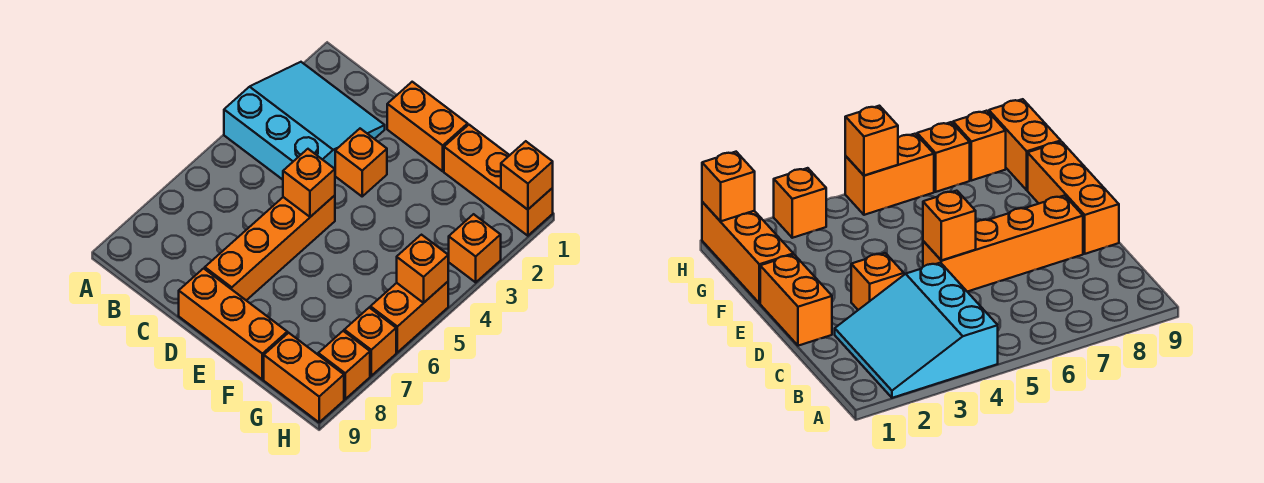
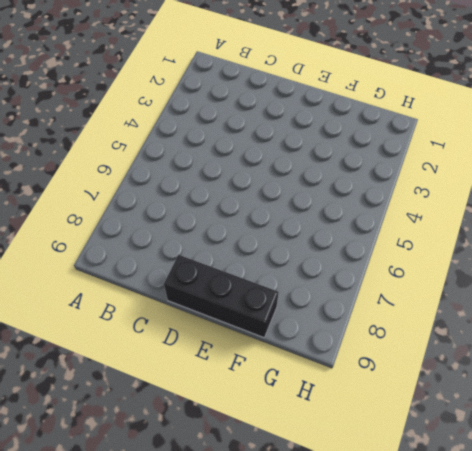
black 1x3 brick [164,255,279,338] -> orange 1x3 brick [179,268,287,379]
none -> cyan 3x3 slope [224,62,385,180]
none -> orange 1x2 brick [387,82,468,171]
none -> orange 1x1 brick [335,129,387,196]

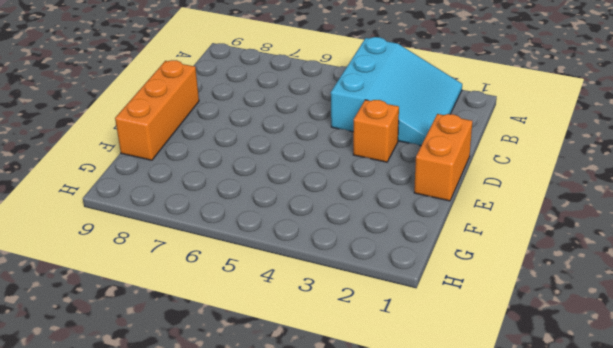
none -> orange 1x4 brick [205,195,335,300]
none -> orange 1x3 brick [444,125,553,236]
none -> orange 1x2 brick [264,333,344,422]

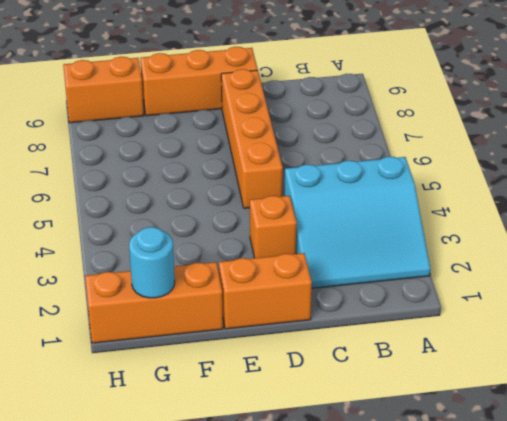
cyan 1x1 round brick [129,227,175,298] -> none
none -> orange 1x1 brick [449,214,501,282]
none -> orange 1x2 brick [370,282,448,352]
none -> orange 1x1 brick [344,308,396,376]

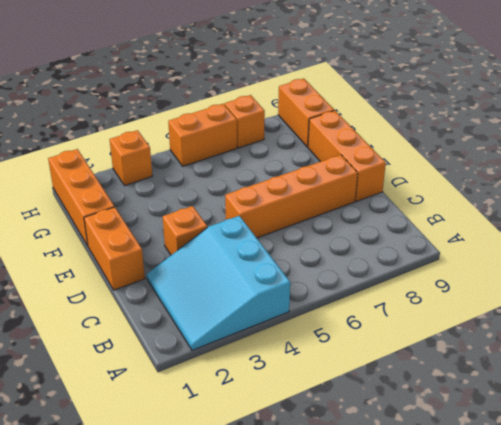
none -> orange 1x1 brick [318,331,370,399]
none -> orange 1x1 brick [283,149,335,217]
none -> orange 1x1 brick [501,141,553,210]

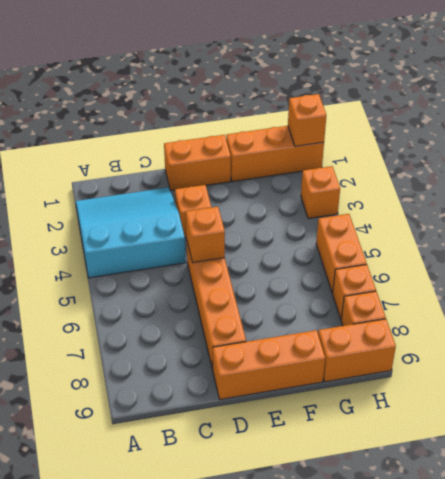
none -> orange 1x1 brick [397,235,448,303]

